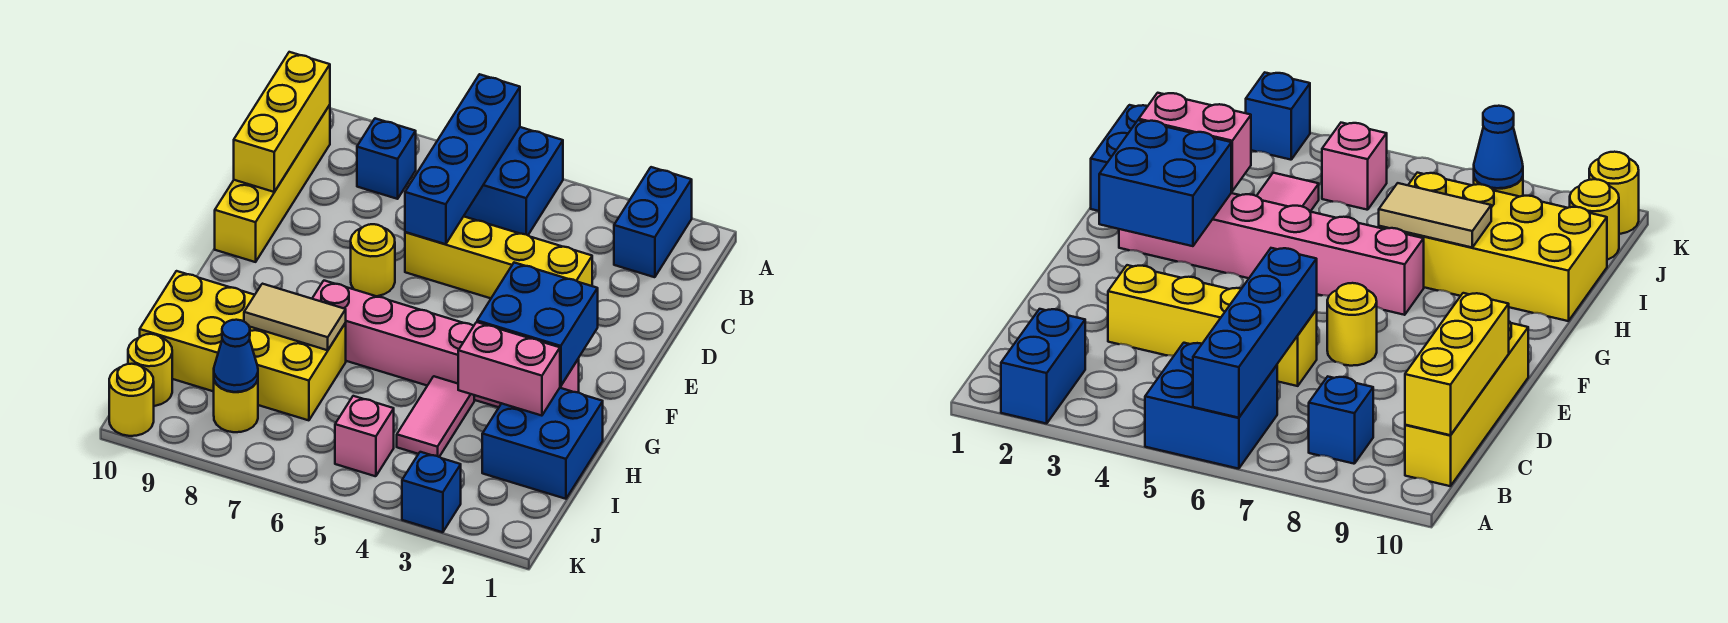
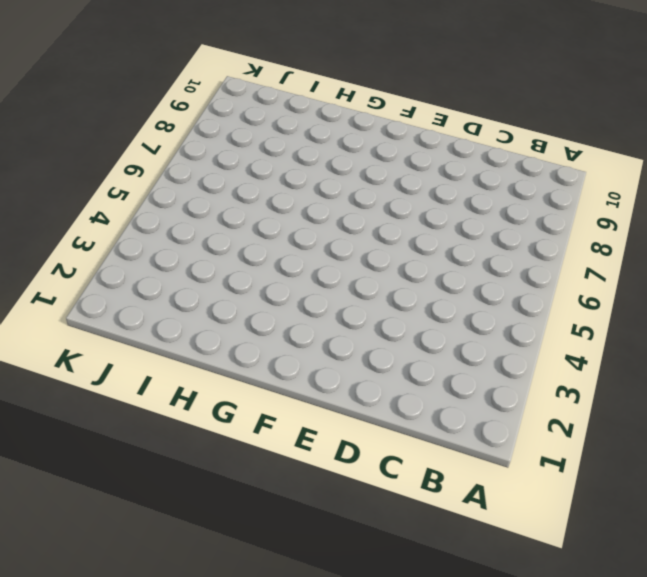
none -> blue 1x2 brick [614,167,692,277]
none -> blue 2x2 brick [464,127,563,235]
none -> blue 1x1 brick [357,118,416,199]

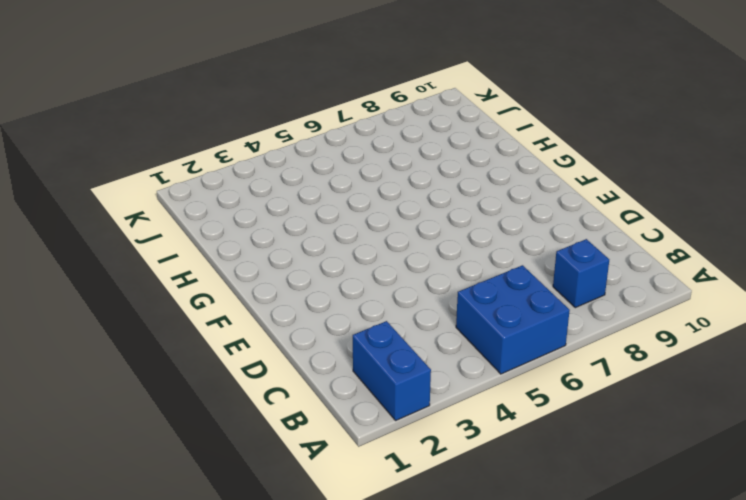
none -> yellow 1x4 brick [215,105,330,262]
none -> yellow 1x4 brick [405,216,592,298]
none -> yellow 1x1 round brick [351,224,395,296]

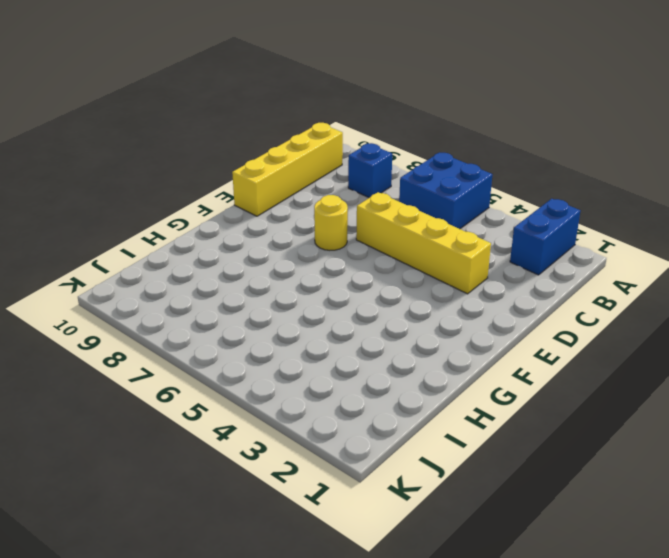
none -> pink 1x6 brick [312,281,579,407]
none -> blue 2x2 brick [482,388,603,499]
none -> pink 1x2 tile [397,376,474,457]

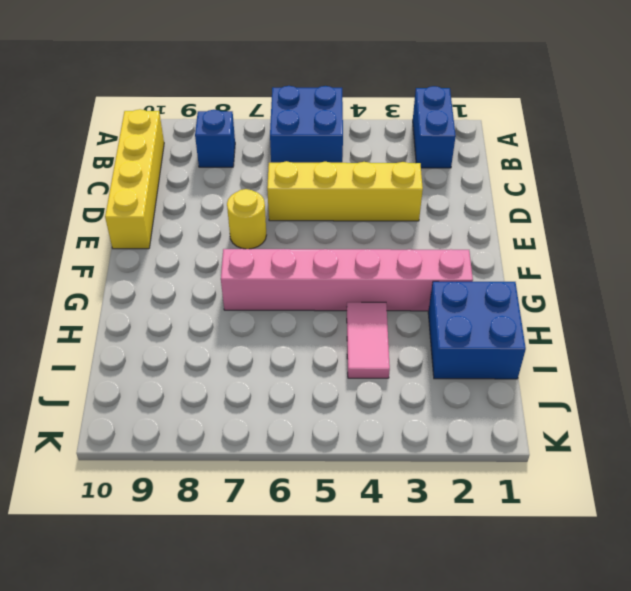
none -> yellow 2x4 brick [140,271,346,420]
none -> pink 1x1 brick [335,396,394,476]
none -> yellow 1x1 round brick [214,380,258,432]

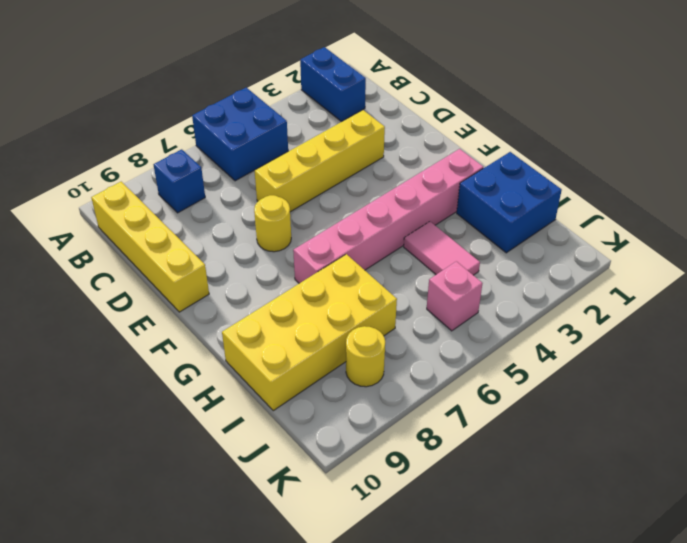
none -> yellow 1x1 round brick [128,334,172,406]
none -> blue 1x1 brick [402,452,461,532]
none -> yellow 1x1 round brick [109,364,154,436]

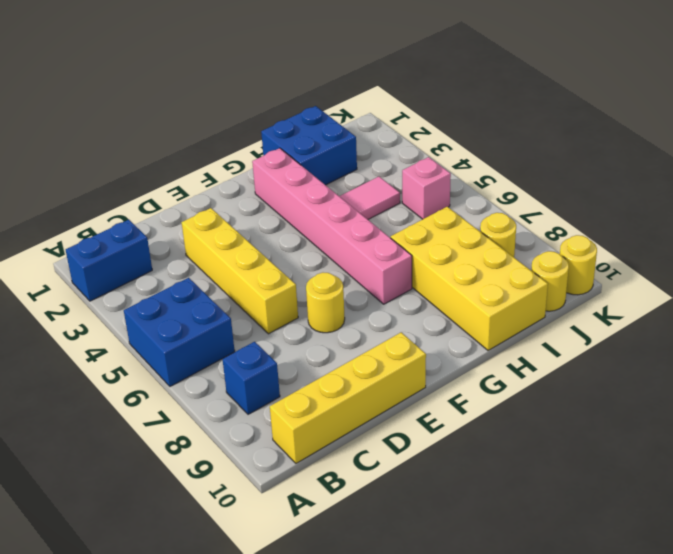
none -> blue 1x1 brick [402,452,461,532]
none -> blue 1x4 brick [405,74,520,244]
none -> yellow 1x3 brick [234,52,330,192]

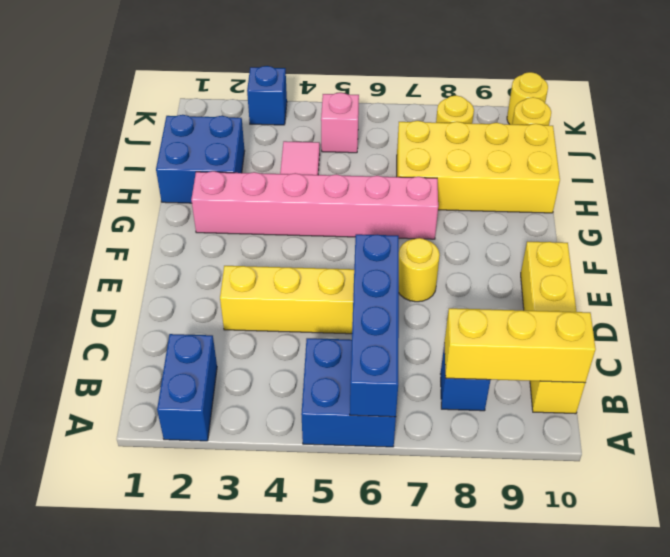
yellow 1x3 brick [444,308,596,383] -> yellow 1x3 brick turned to [234,52,330,192]
none -> blue 2x2 brick [477,263,598,386]
none -> pink 1x2 brick [458,322,560,416]
none -> tan 1x2 tile [244,284,346,350]

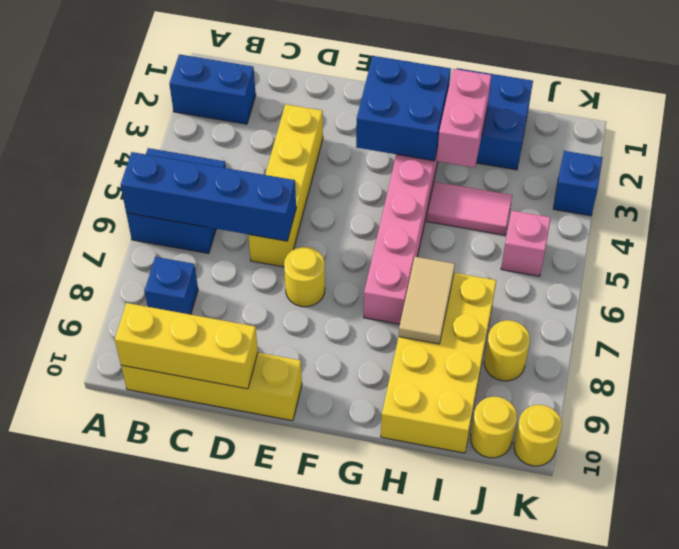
none -> blue 1x1 cone [214,320,258,392]

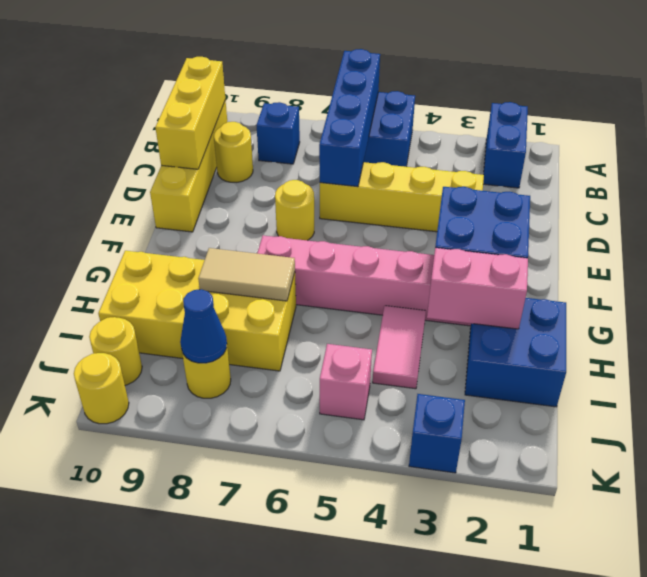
yellow 1x1 round brick [214,122,253,182] -> none

